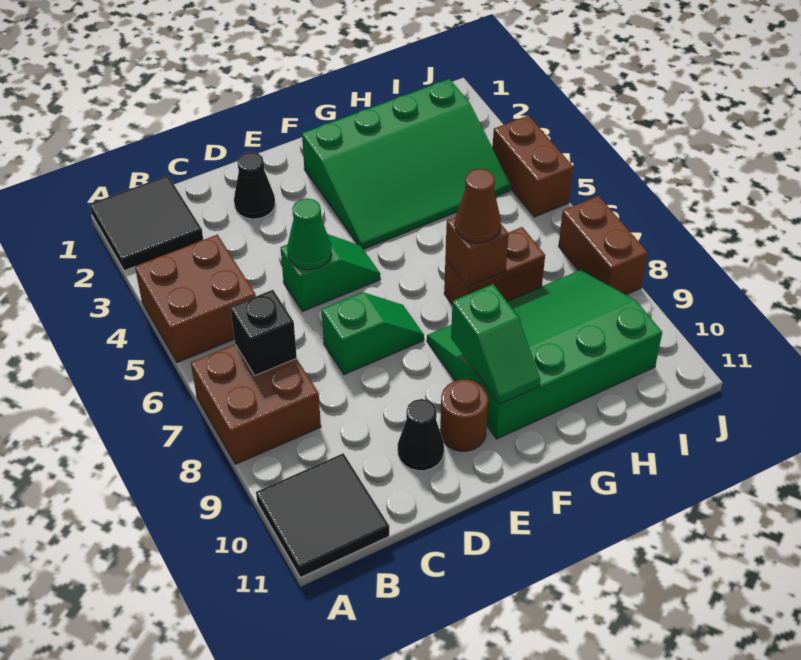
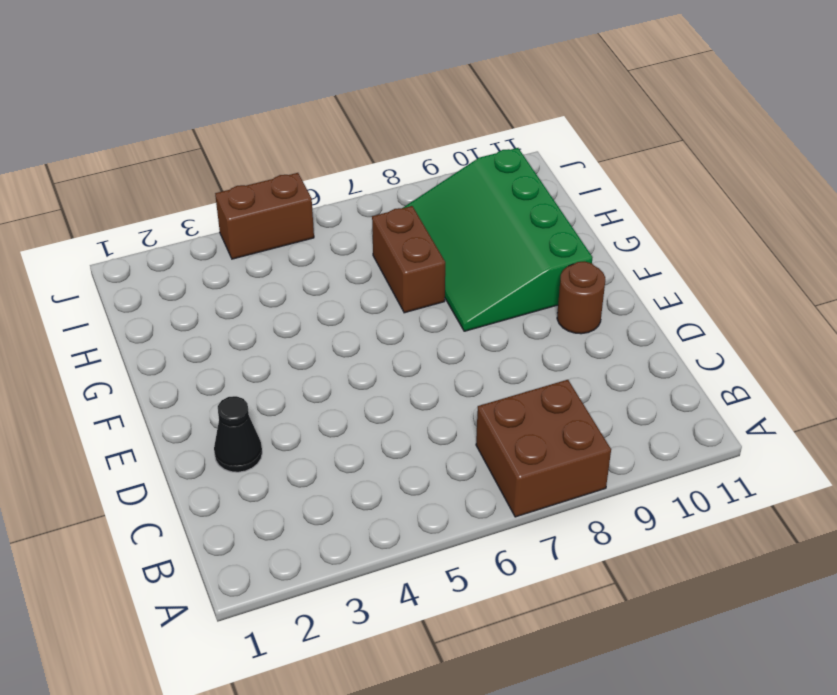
none -> black 2x2 tile [90,175,203,271]
none -> brown 2x2 brick [135,235,256,363]
none -> black 2x2 tile [256,453,389,577]

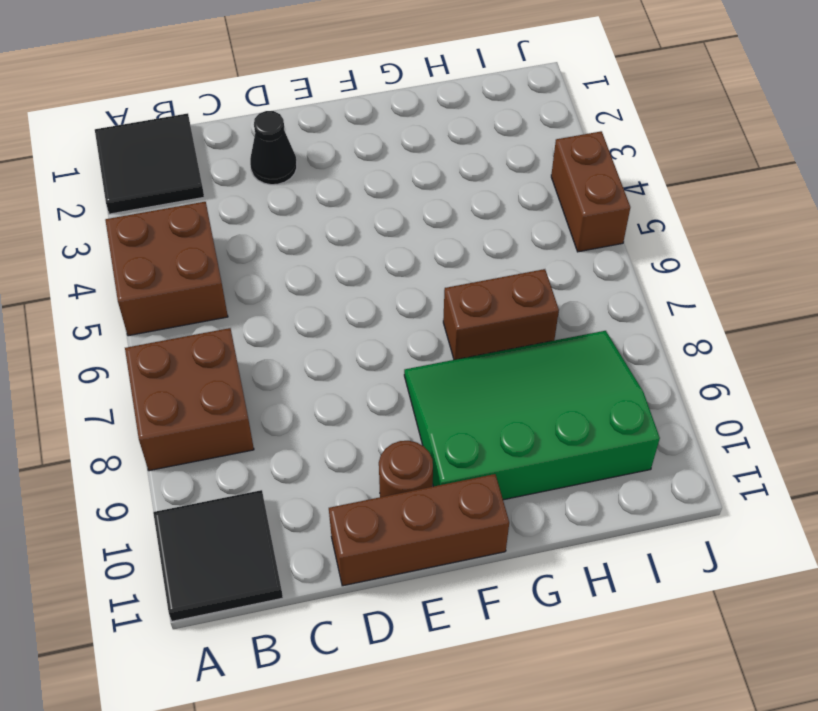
brown 1x3 brick [329,474,509,586] -> none
none -> green 1x2 slope [281,234,380,311]
none -> green 1x2 slope [322,292,424,374]
none -> black 1x1 cone [398,399,444,471]

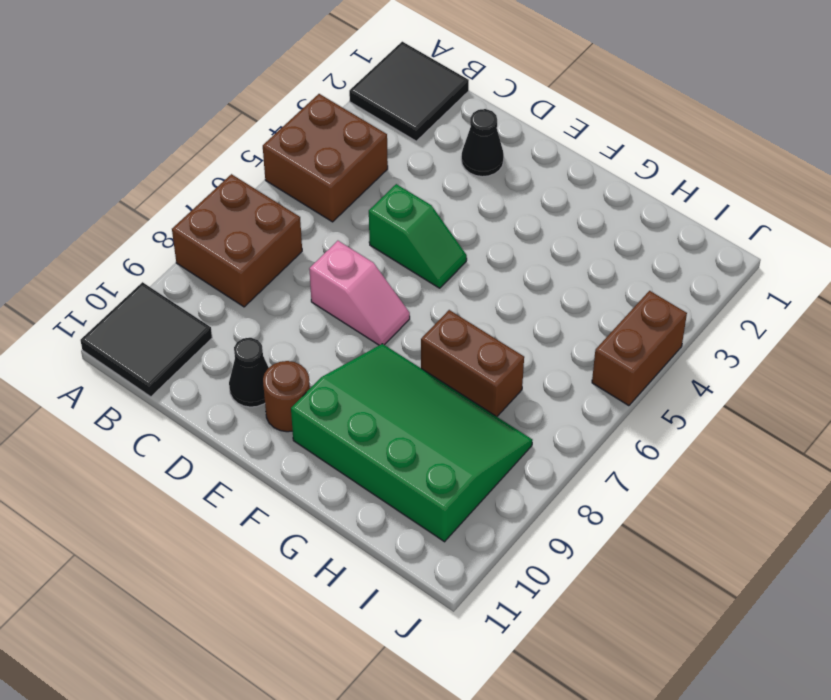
pink 1x2 slope [309,241,410,345] -> green 1x2 slope [322,292,424,374]
none -> green 3x4 slope [302,79,511,249]
none -> brown 1x2 brick [558,196,648,295]
none -> black 1x1 brick [230,290,297,376]

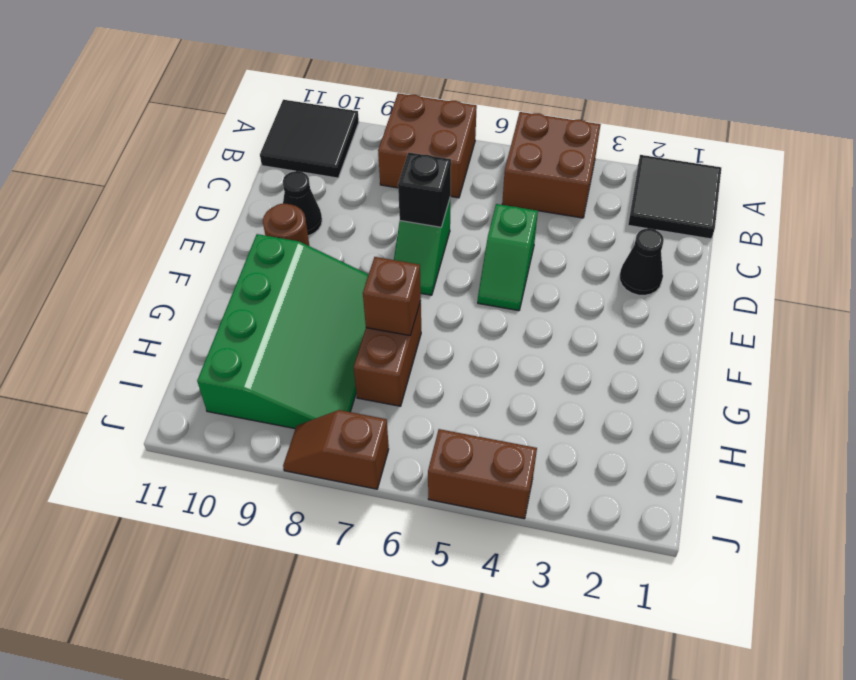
black 1x1 brick [398,153,451,227] -> black 1x1 brick moved to [230,290,297,376]
brown 1x2 slope [283,410,389,489] -> brown 1x2 brick [558,196,648,295]
none -> green 3x4 slope [302,79,511,249]
none -> green 1x1 cone [287,198,331,270]
none -> green 1x2 slope [451,284,540,404]

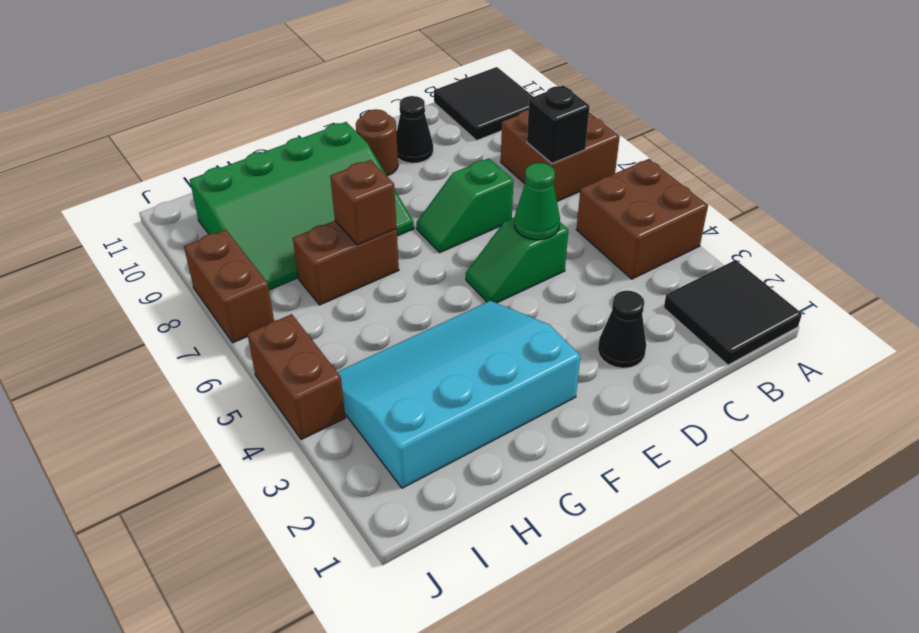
cyan 3x4 slope [337,301,580,488] -> green 3x4 slope [302,79,511,249]
none -> green 1x2 slope [451,284,540,404]
none -> brown 1x1 cone [455,169,501,243]

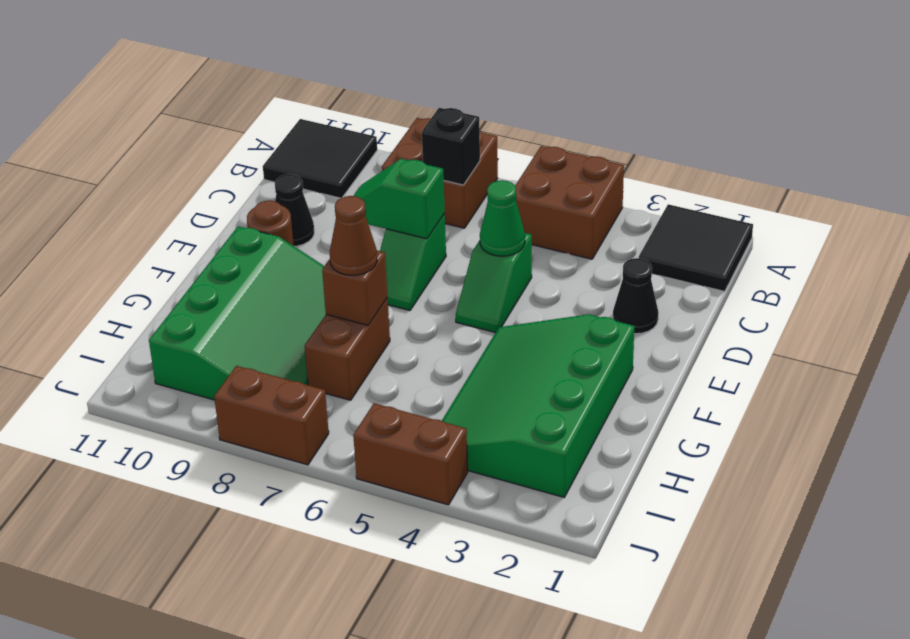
green 1x2 slope [354,159,445,239] -> green 1x2 slope moved to [451,284,540,404]

